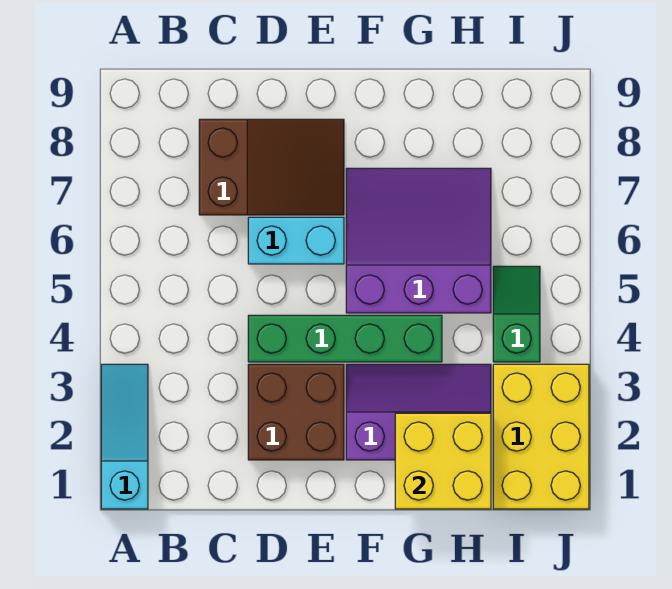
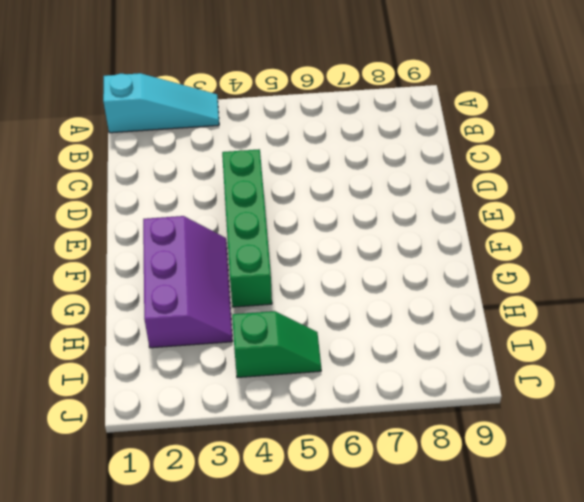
none -> brown 2x3 slope [199,119,344,215]
none -> brown 2x2 brick [248,364,344,460]

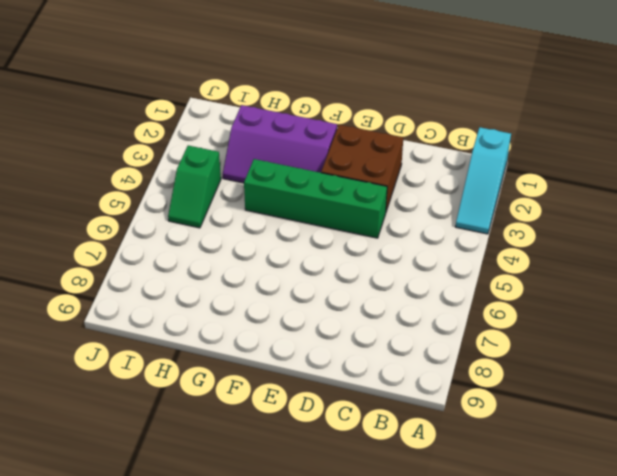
none -> brown 2x3 slope [199,119,344,215]
none -> cyan 1x2 brick [248,217,344,264]

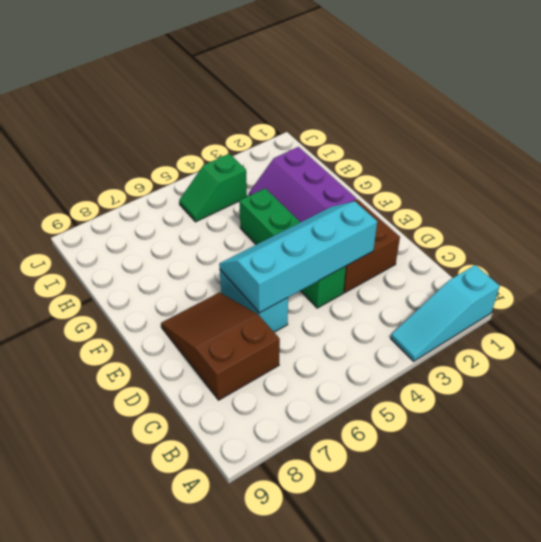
cyan 2x4 slope [219,201,377,313] -> none
none -> purple 3x3 slope [346,168,491,313]
none -> yellow 2x3 brick [493,364,589,509]

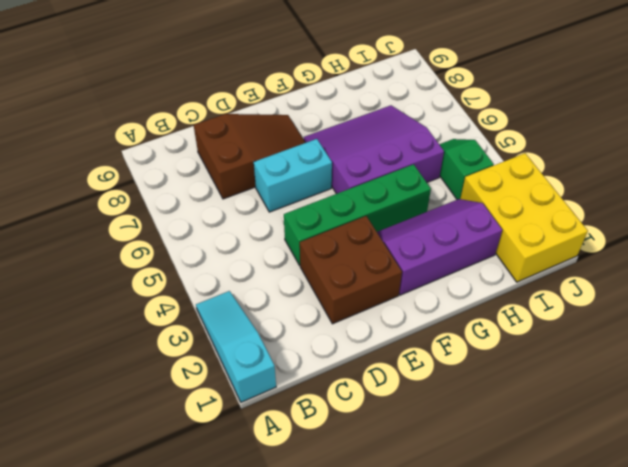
none -> yellow 2x2 brick [395,413,491,509]

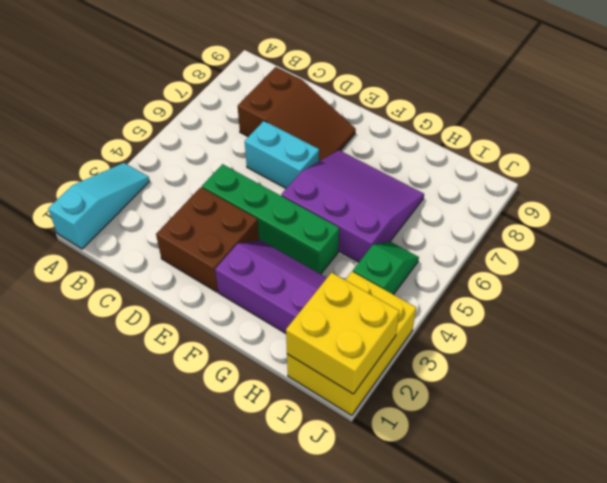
yellow 2x2 brick [286,273,399,394] -> yellow 2x2 brick moved to [395,413,491,509]

